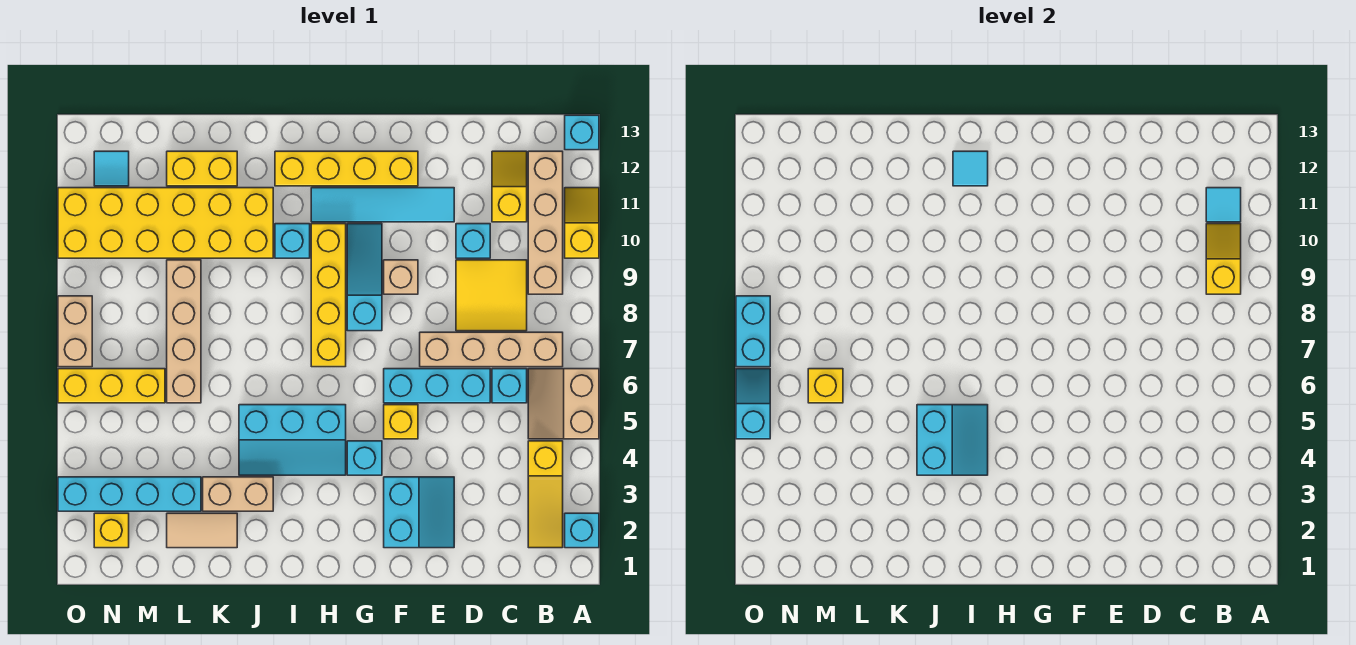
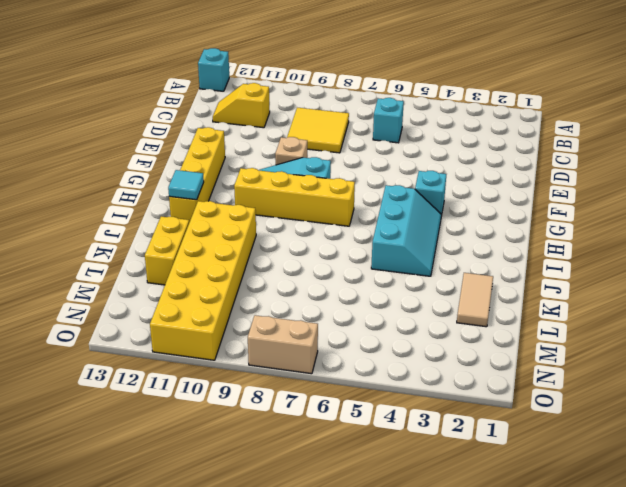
none -> cyan 1x1 brick [565,513,599,548]
none -> tan 2x2 slope [528,369,599,439]
none -> yellow 1x2 slope [565,188,599,258]
none -> yellow 1x3 slope [528,441,563,548]

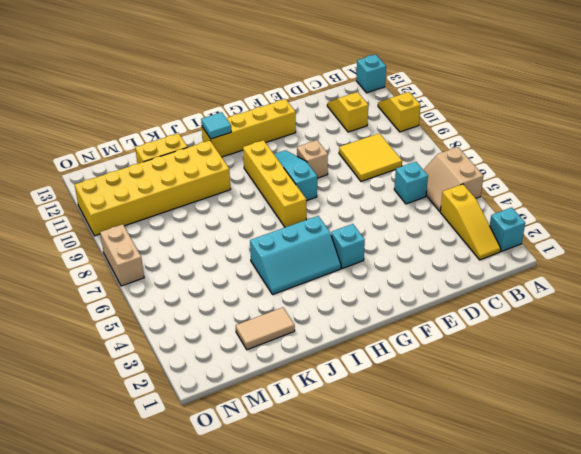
none -> tan 1x4 brick [420,332,563,367]
none -> tan 1x4 brick [528,151,563,294]
none -> cyan 1x3 brick [384,369,490,403]
none -> cyan 1x1 brick [456,224,490,258]

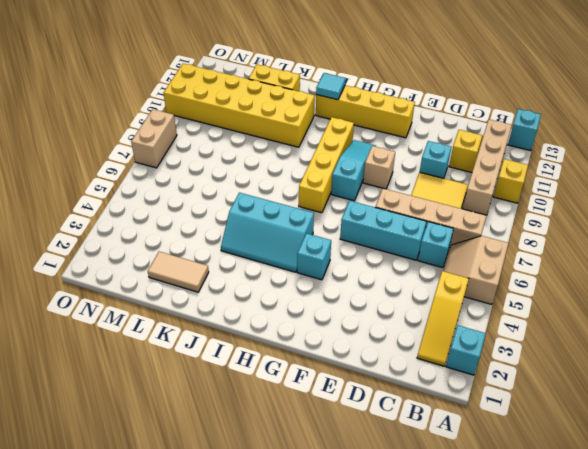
none -> cyan 2x2 slope [384,477,454,548]
none -> cyan 1x4 tile [311,188,454,222]
none -> yellow 1x1 brick [384,405,418,439]
none -> cyan 1x1 brick [275,224,310,258]

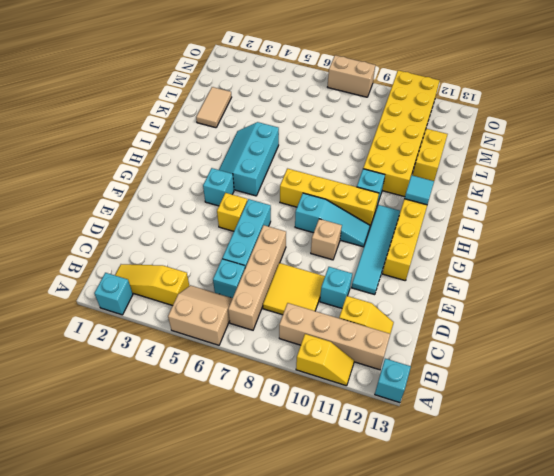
none -> cyan 2x2 slope [384,477,454,548]
none -> tan 1x2 brick [203,477,273,511]
none -> cyan 1x4 brick [58,477,201,511]
none -> tan 1x4 brick [167,260,201,403]

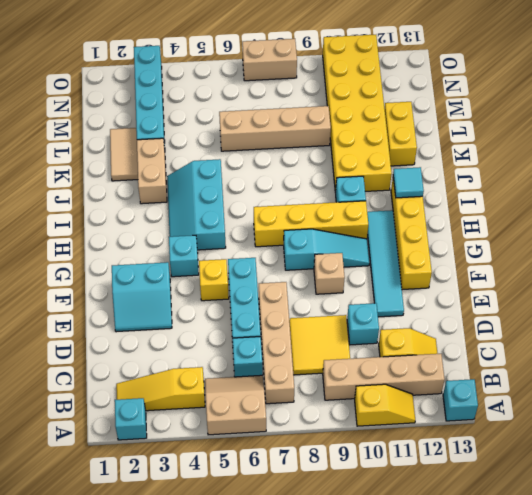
none -> yellow 1x3 brick [58,369,165,403]
none -> yellow 1x1 brick [94,513,129,548]
none -> cyan 1x1 tile [94,151,129,186]
none -> yellow 1x2 slope [1206,224,1241,294]

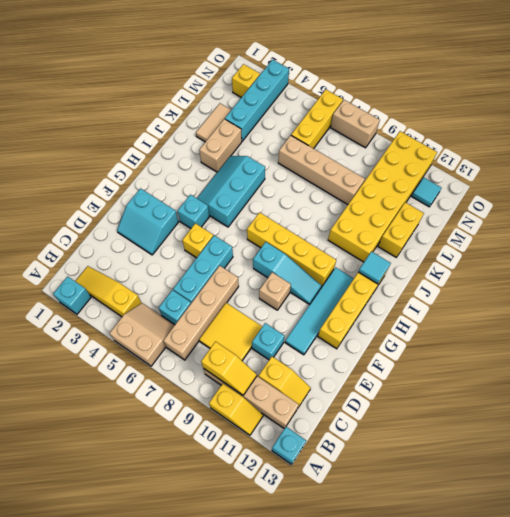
none -> cyan 1x1 brick [275,224,310,258]
none -> cyan 1x1 tile [1206,188,1241,222]
none -> cyan 2x2 slope [917,405,988,475]
none -> yellow 1x1 brick [808,369,843,403]

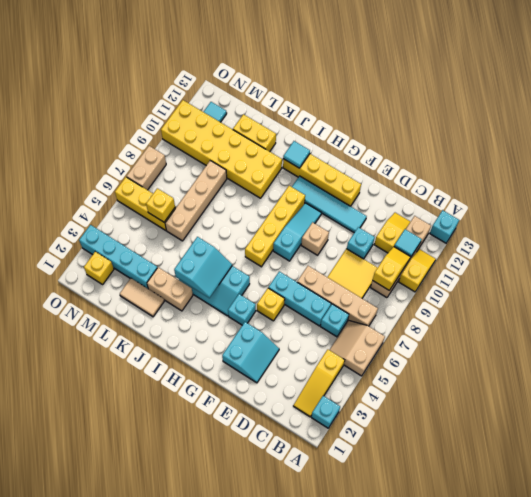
none -> cyan 1x1 brick [275,224,310,258]
none -> cyan 1x2 slope [736,369,770,439]
none -> cyan 1x2 brick [736,296,770,367]

